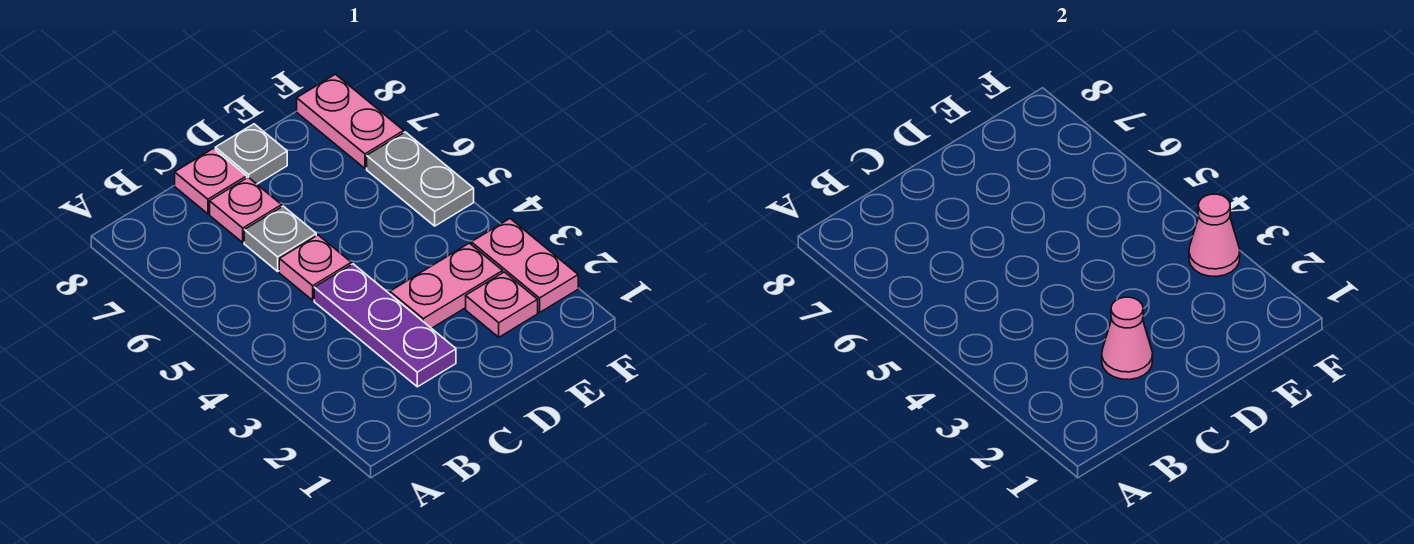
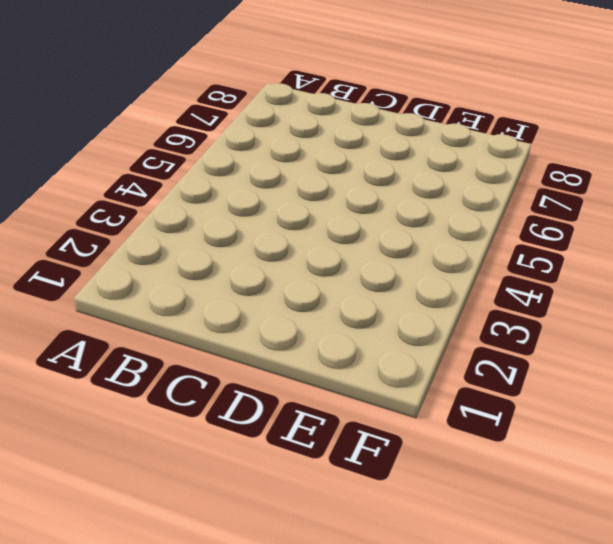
none -> purple 1x3 plate [314,264,456,387]
none -> pink 1x1 plate [279,235,351,300]
none -> grey 1x1 plate [244,206,316,271]

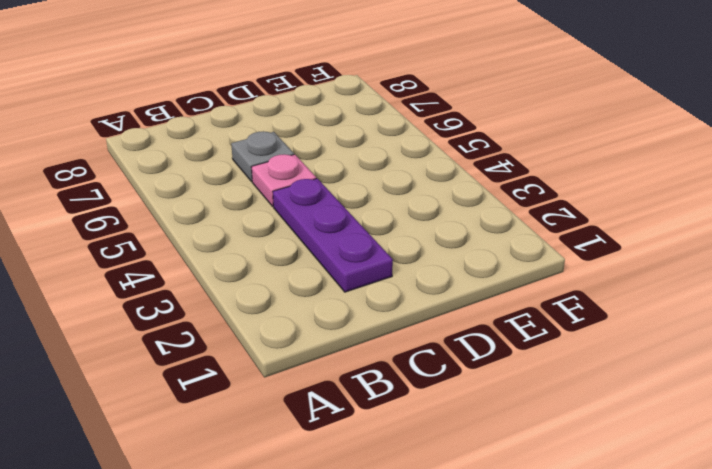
none -> pink 1x1 plate [210,177,282,243]
none -> pink 1x1 plate [175,149,247,214]
none -> pink 1x2 plate [390,243,503,328]

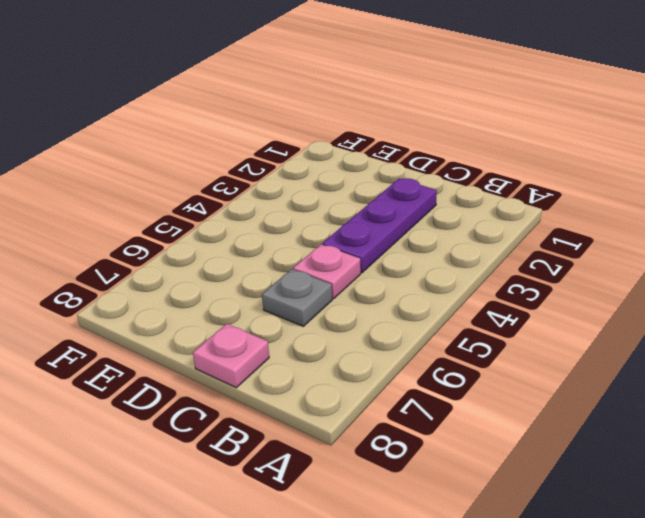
none -> pink 1x1 plate [210,177,282,243]
none -> pink 1x2 plate [390,243,503,328]
none -> grey 1x1 plate [215,124,287,184]

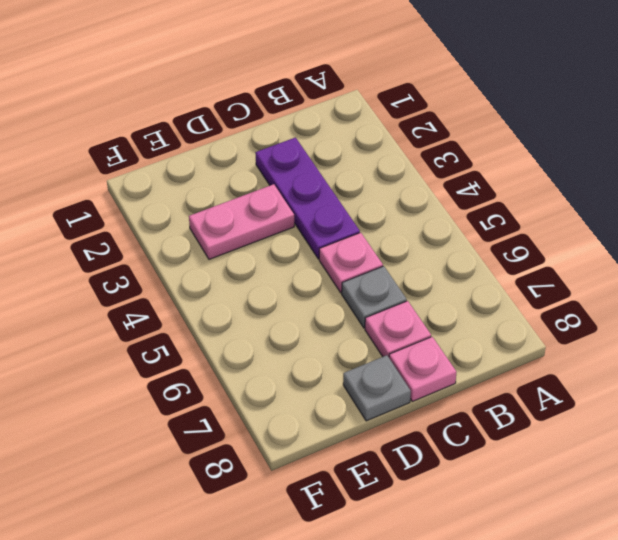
none -> pink 1x1 plate [466,272,538,337]
none -> pink 1x2 plate [471,219,578,313]
none -> grey 1x2 plate [367,132,474,226]

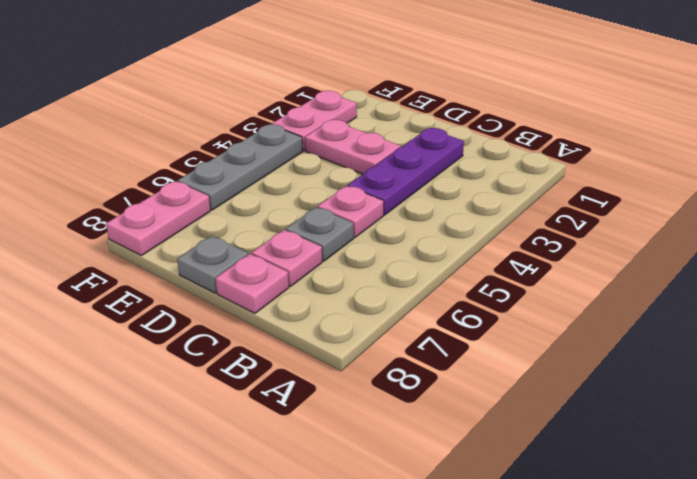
grey 1x3 plate [178,124,303,210] -> grey 1x2 plate [367,132,474,226]
none -> pink 1x1 plate [466,272,538,337]
none -> pink 1x1 cone [1102,297,1153,380]
none -> pink 1x1 cone [1189,194,1240,277]

